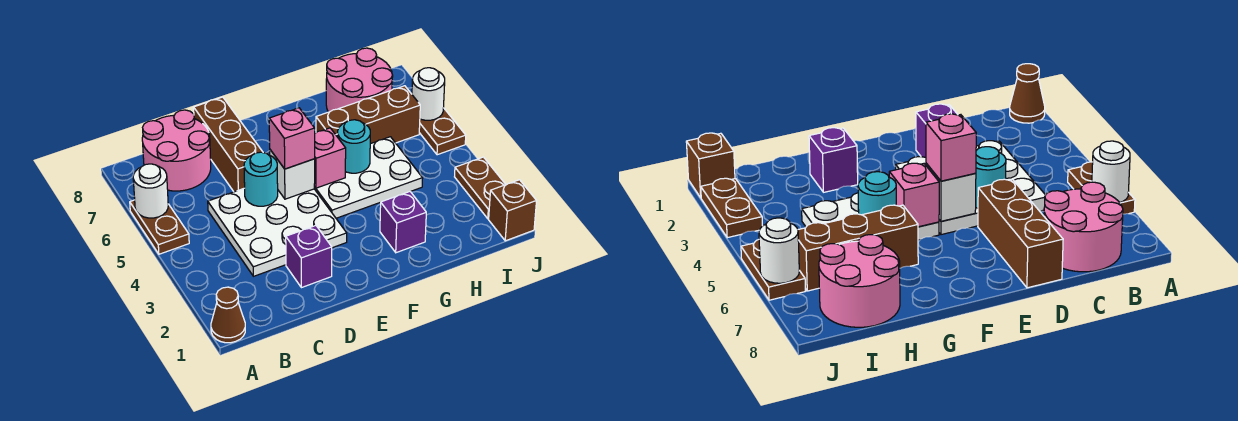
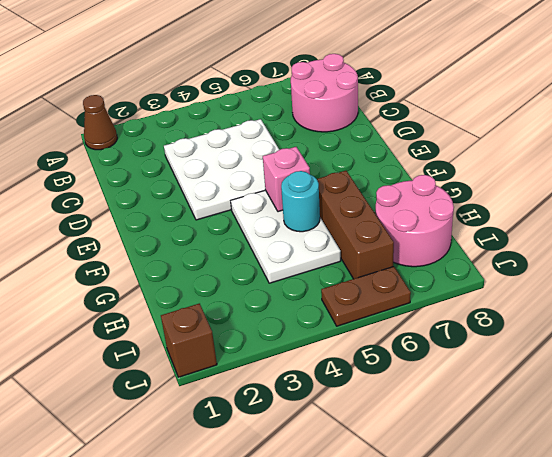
none -> brown 1x2 plate [130,200,189,254]
none -> purple 1x1 brick [286,226,332,288]
none -> brown 1x3 brick [194,97,263,192]

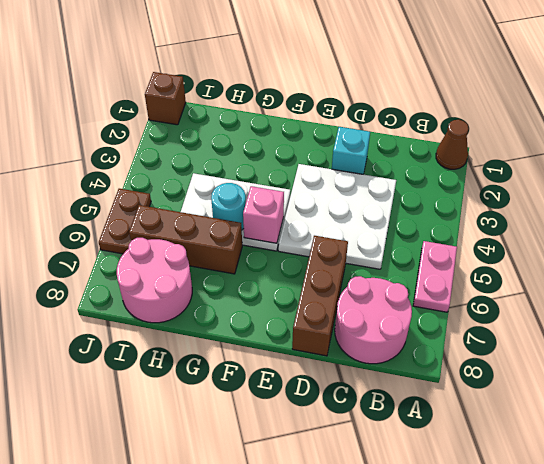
pink 1x2 plate [413,241,457,312] -> brown 1x2 plate [130,200,189,254]
cyan 1x1 brick [332,127,370,174] -> purple 1x1 brick [286,226,332,288]
none -> purple 1x1 brick [380,192,426,253]
none -> brown 1x2 plate [455,157,506,219]
none -> white 1x1 round brick [133,164,168,218]

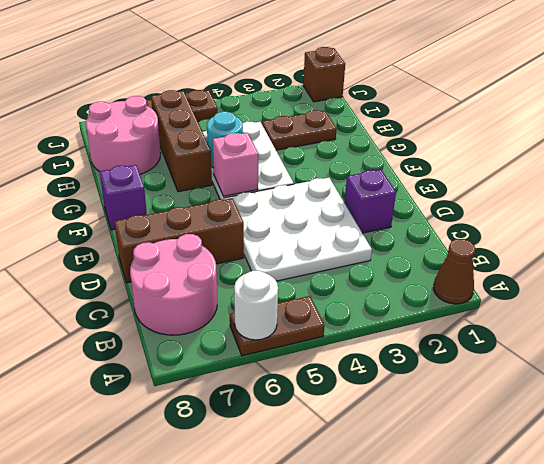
purple 1x1 brick [100,165,147,230] -> purple 1x1 brick moved to [380,192,426,253]
brown 1x2 plate [262,110,337,150] -> brown 1x2 plate moved to [455,157,506,219]
none -> cyan 1x1 round brick [244,152,278,206]
none -> white 1x1 brick [270,150,315,199]
none -> white 1x1 round brick [412,68,445,120]

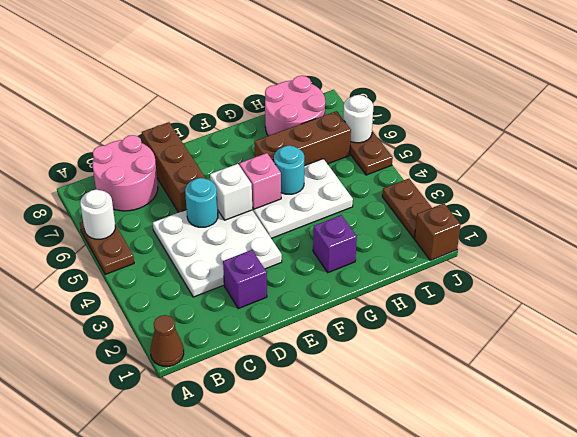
none -> pink 1x1 brick [269,108,315,169]

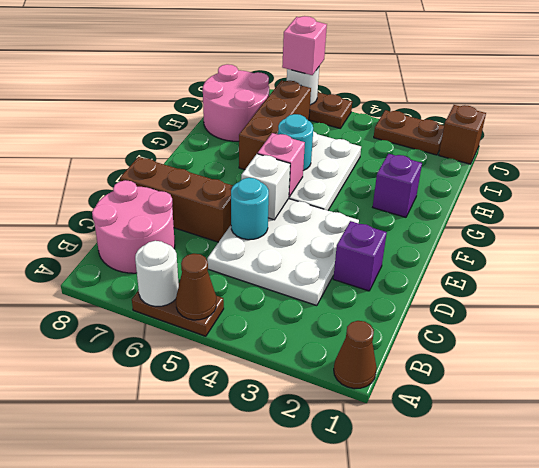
brown 1x1 cone [176,254,216,320] -> none
pink 1x1 brick [282,16,327,75] -> pink 1x1 brick moved to [269,108,315,169]

